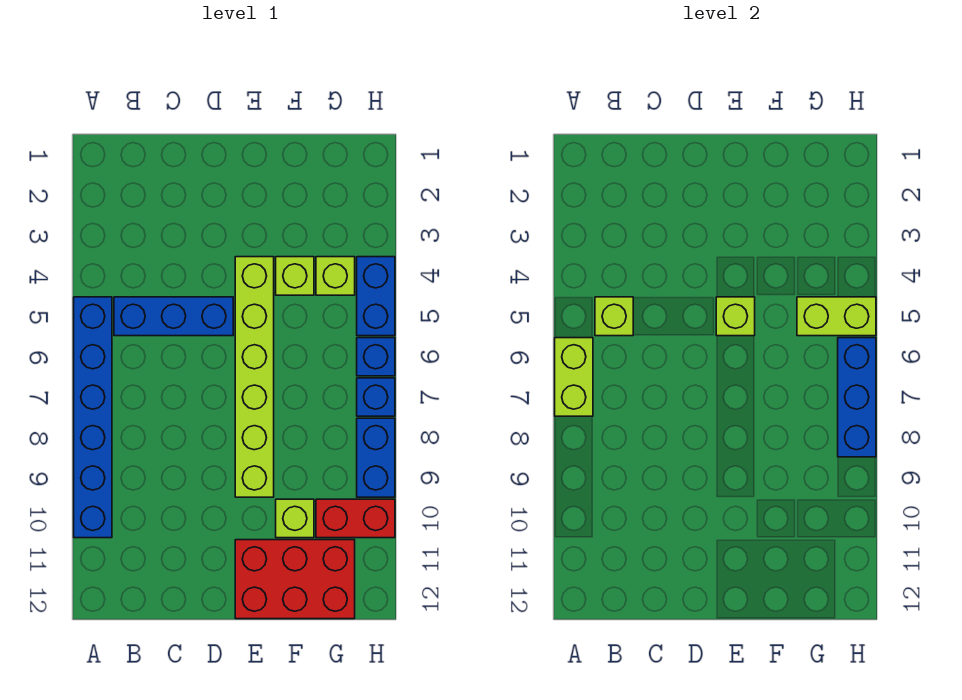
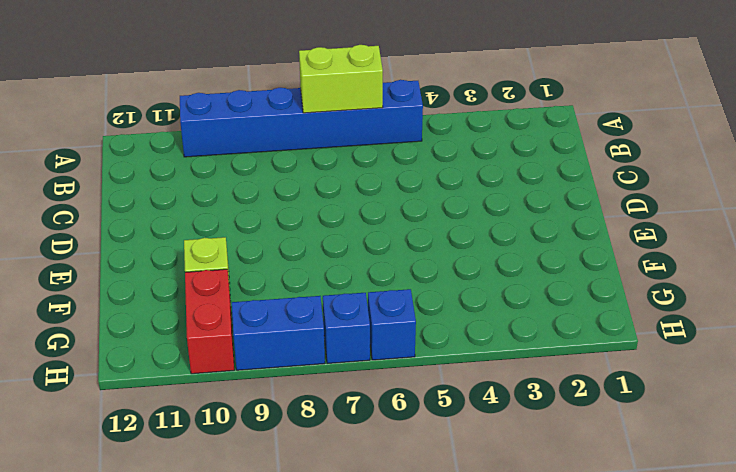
none -> blue 1x3 brick [114,297,233,336]
none -> lime 1x6 brick [235,257,274,497]
none -> red 2x3 brick [235,540,355,619]

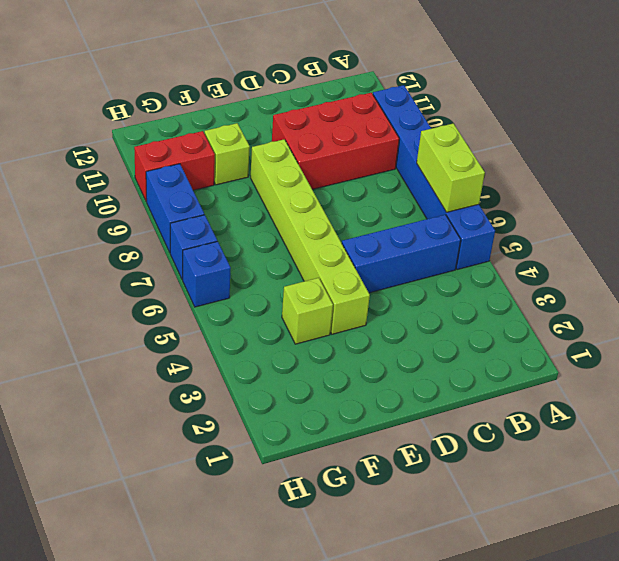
red 2x3 brick [272,93,399,189] -> red 2x3 brick moved to [235,540,355,619]
none -> lime 1x1 brick [316,257,355,295]
none -> blue 1x2 brick [357,257,395,336]
none -> lime 1x1 brick [595,297,633,336]

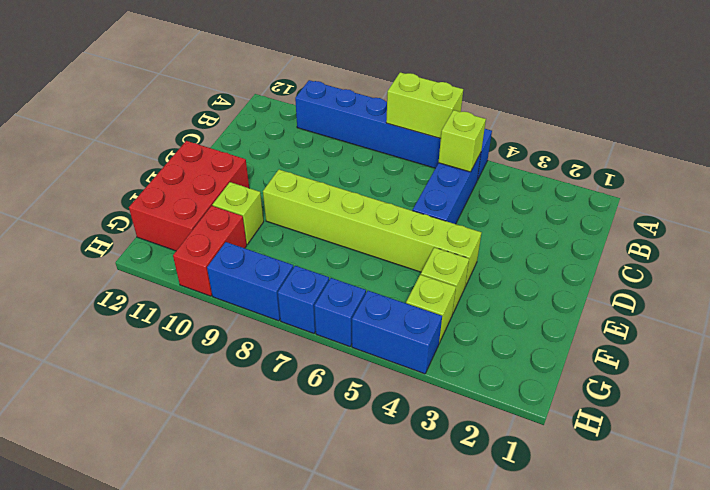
none -> lime 1x1 brick [716,297,755,336]
none -> lime 1x2 brick [797,297,876,336]
none -> blue 1x3 brick [838,338,876,457]

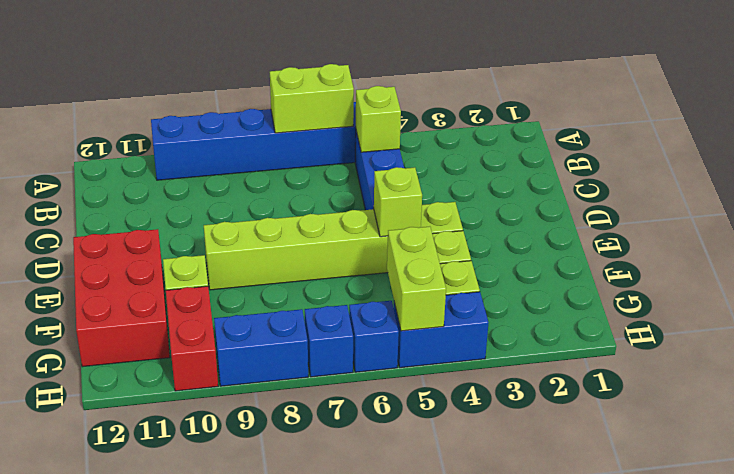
none -> blue 1x3 brick [838,338,876,457]

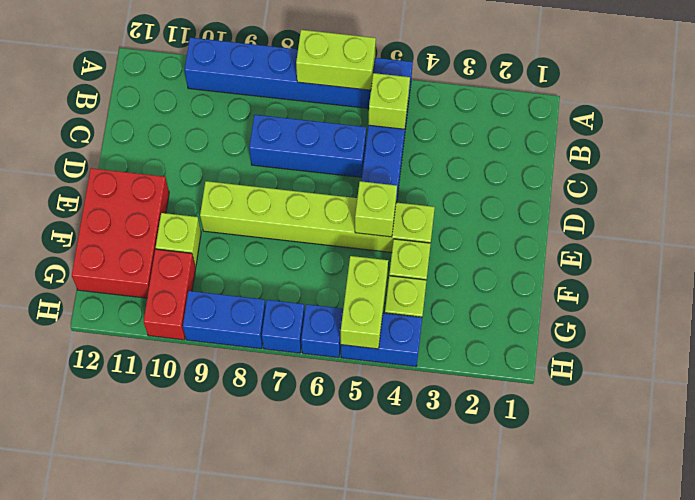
blue 1x3 brick [249,115,366,177] -> blue 1x3 brick moved to [838,338,876,457]

